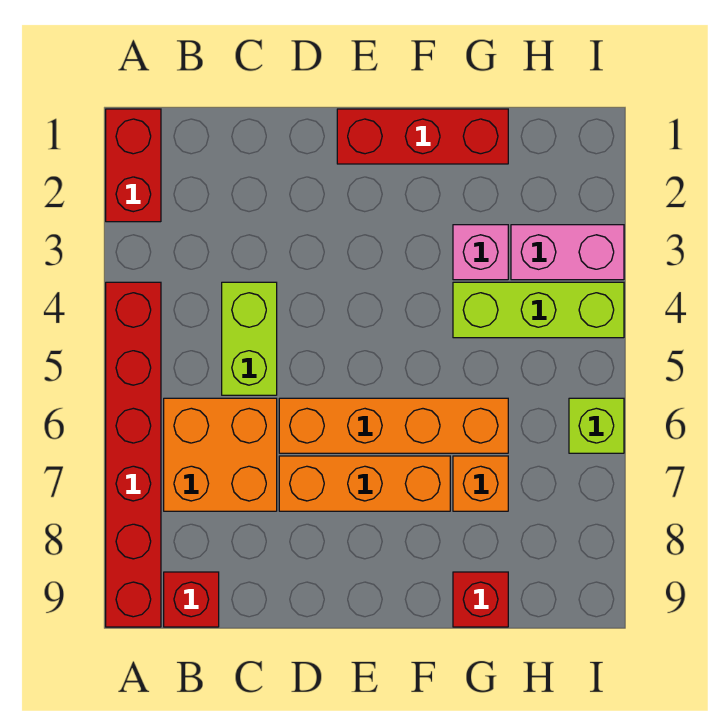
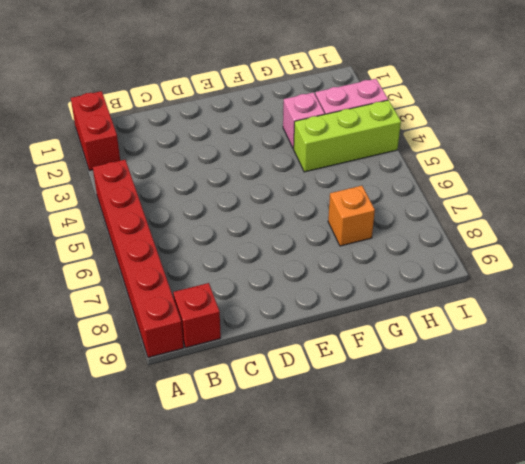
none -> orange 2x2 brick [164,398,277,511]
none -> lime 1x2 brick [222,282,277,395]
none -> orange 1x4 brick [279,398,508,453]

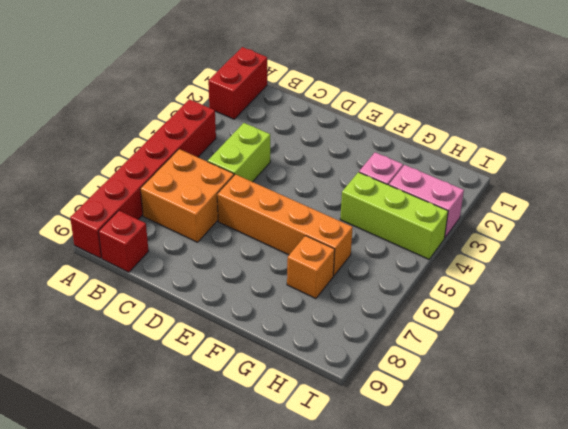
none -> orange 1x3 brick [279,456,450,511]
none -> red 1x3 brick [337,109,508,164]
none -> red 1x1 brick [453,572,508,627]

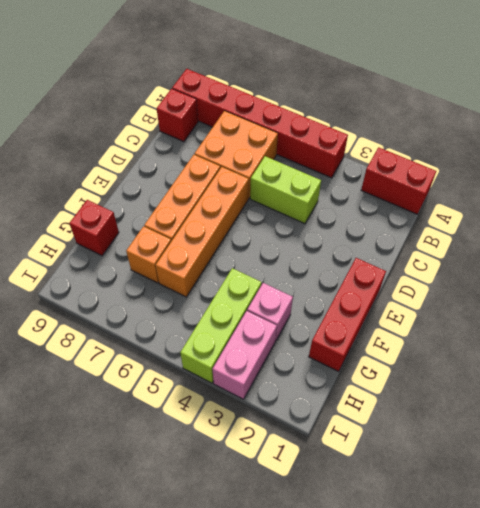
none -> lime 1x1 brick [569,398,624,453]

